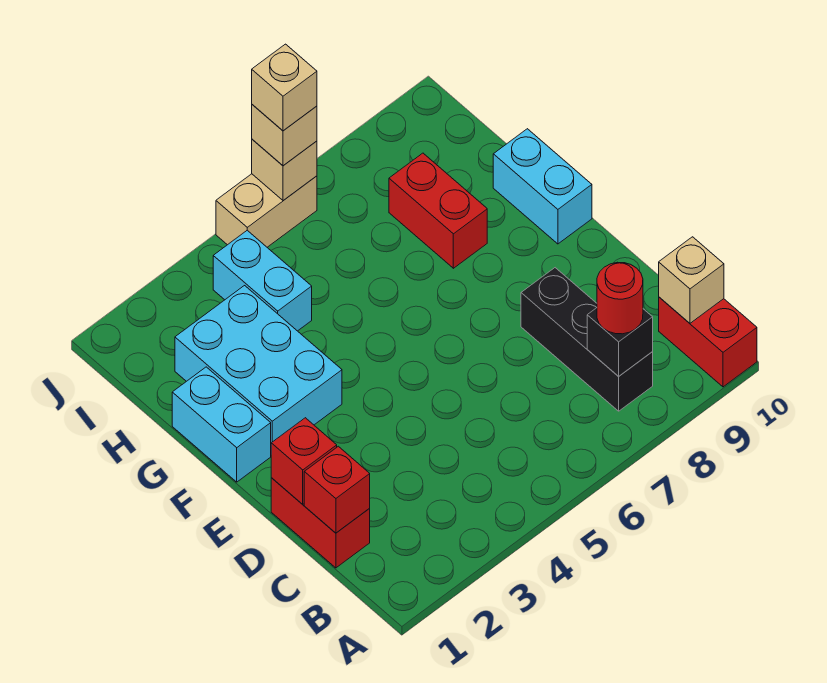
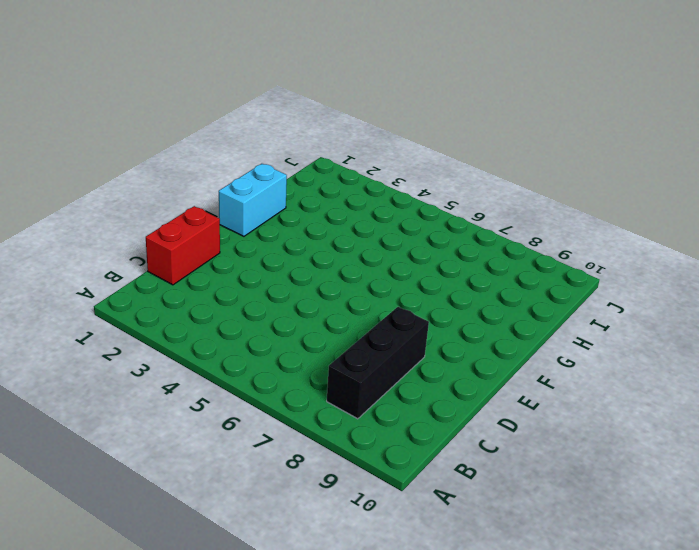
none -> red 1x2 brick [659,297,757,387]
none -> cyan 2x3 brick [175,286,342,443]
none -> cyan 1x2 brick [493,129,592,244]

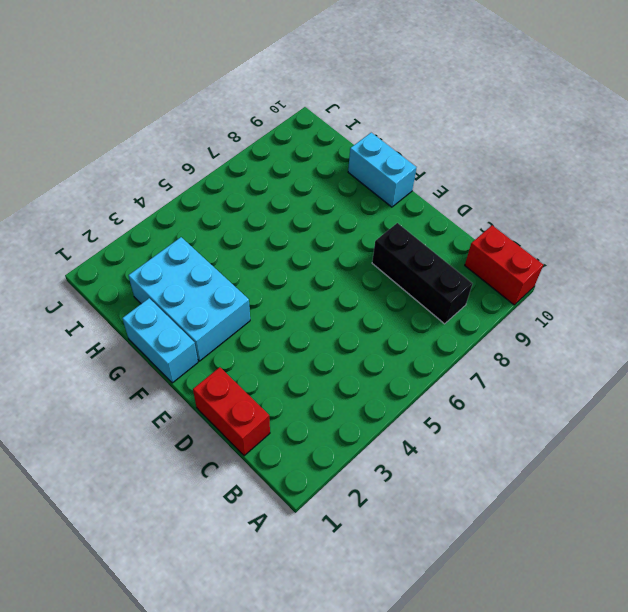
none -> red 1x2 brick [389,153,487,268]
none -> cyan 1x2 brick [213,230,312,331]
none -> tan 1x2 brick [216,174,317,247]

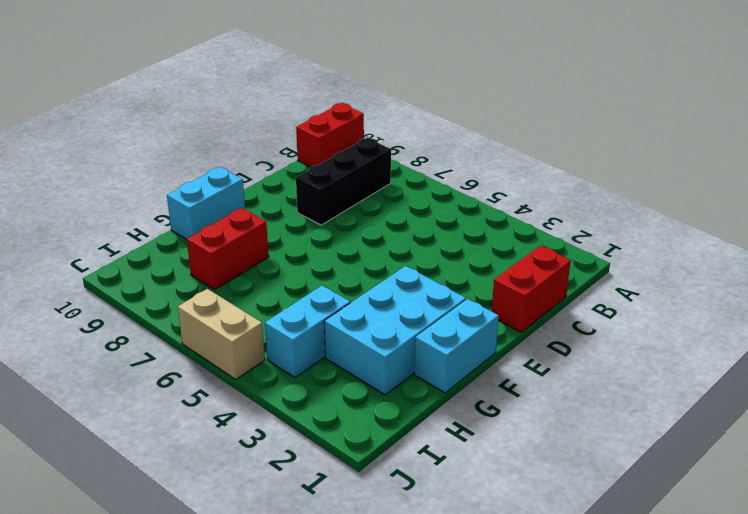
none -> black 1x1 brick [587,308,653,376]
none -> tan 1x1 brick [659,237,724,323]
none -> red 1x1 brick [304,446,370,533]

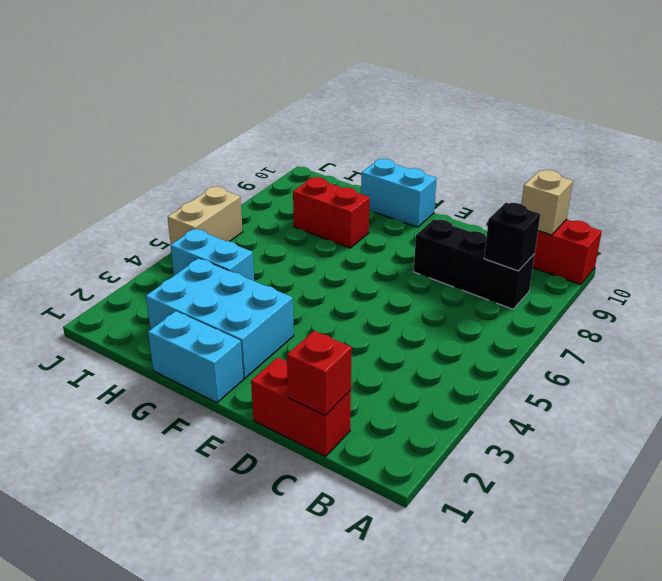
none -> red 1x1 brick [271,418,337,504]
none -> tan 1x1 brick [252,139,317,201]
none -> red 1x1 round brick [597,262,643,334]

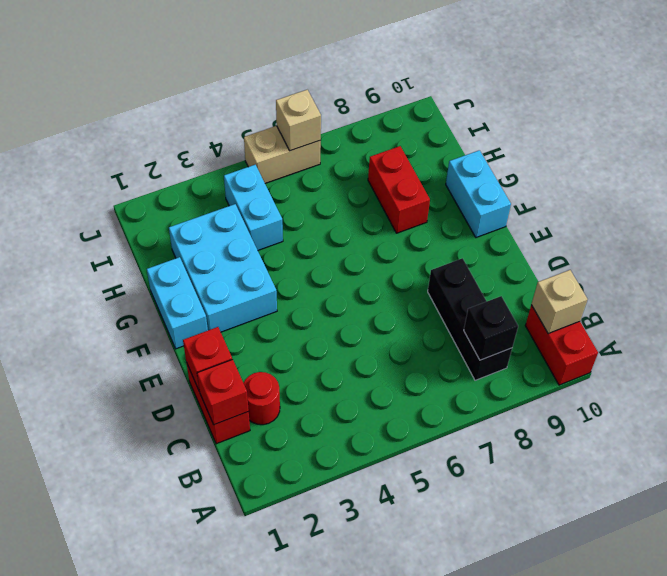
red 1x1 round brick [244,372,280,425] -> red 1x1 round brick moved to [597,262,643,334]
none -> tan 1x1 brick [252,105,317,166]
none -> tan 1x1 brick [252,44,317,131]

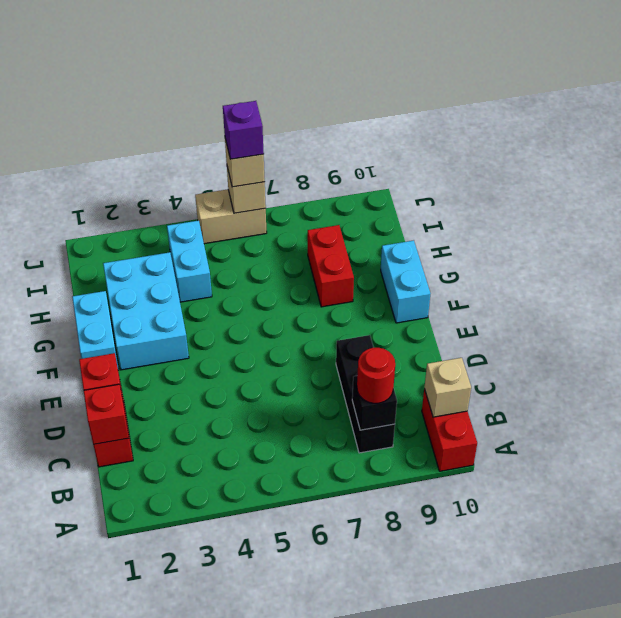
purple 1x1 brick [223,101,264,159] -> tan 1x1 brick [252,44,317,131]

